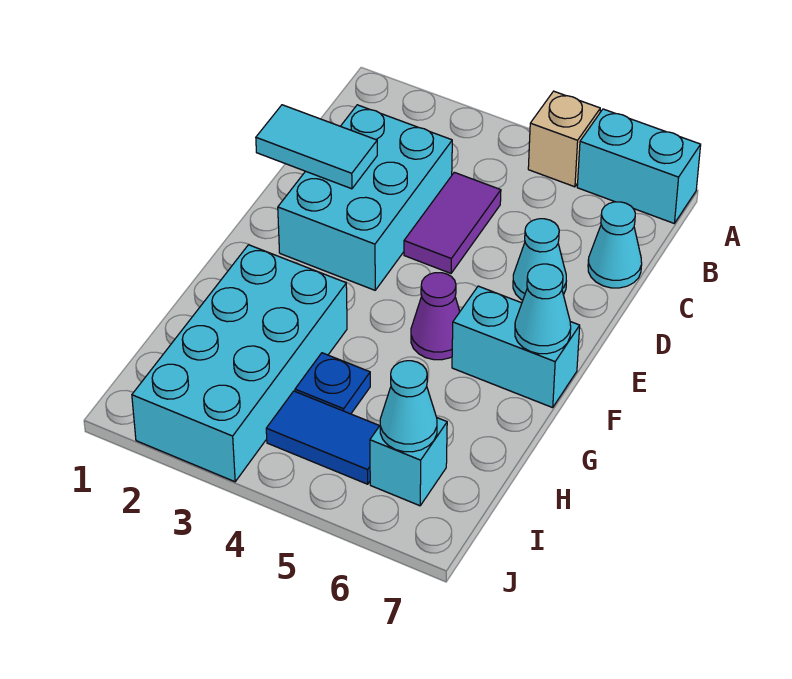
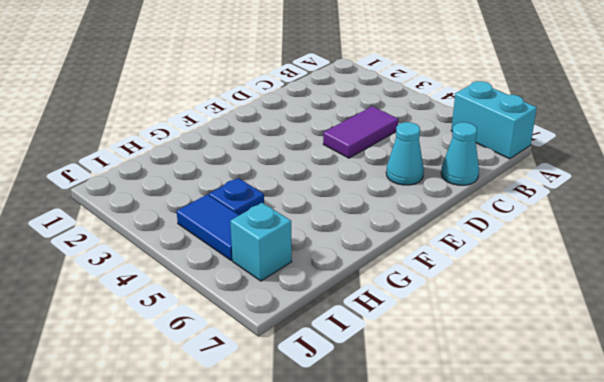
none -> tan 1x1 brick [528,91,600,187]
none -> cyan 2x3 brick [278,105,452,290]
none -> purple 1x1 cone [411,273,460,360]

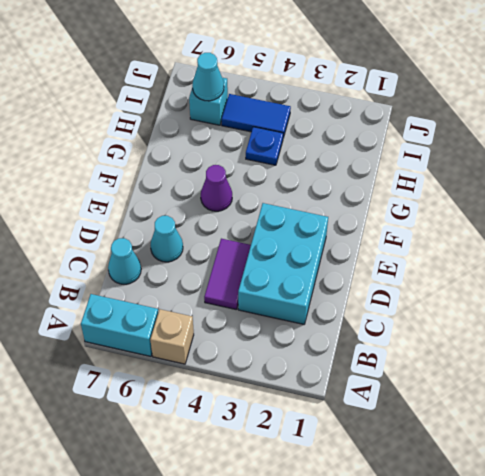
none -> cyan 1x2 brick [452,286,580,408]
none -> cyan 2x4 brick [132,245,347,482]
none -> cyan 1x2 tile [256,105,377,189]

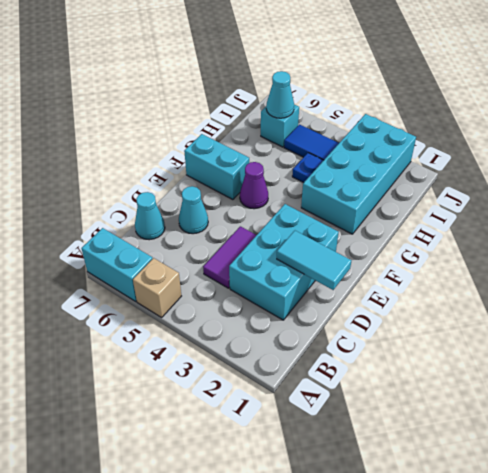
none -> cyan 1x1 cone [515,264,571,354]

